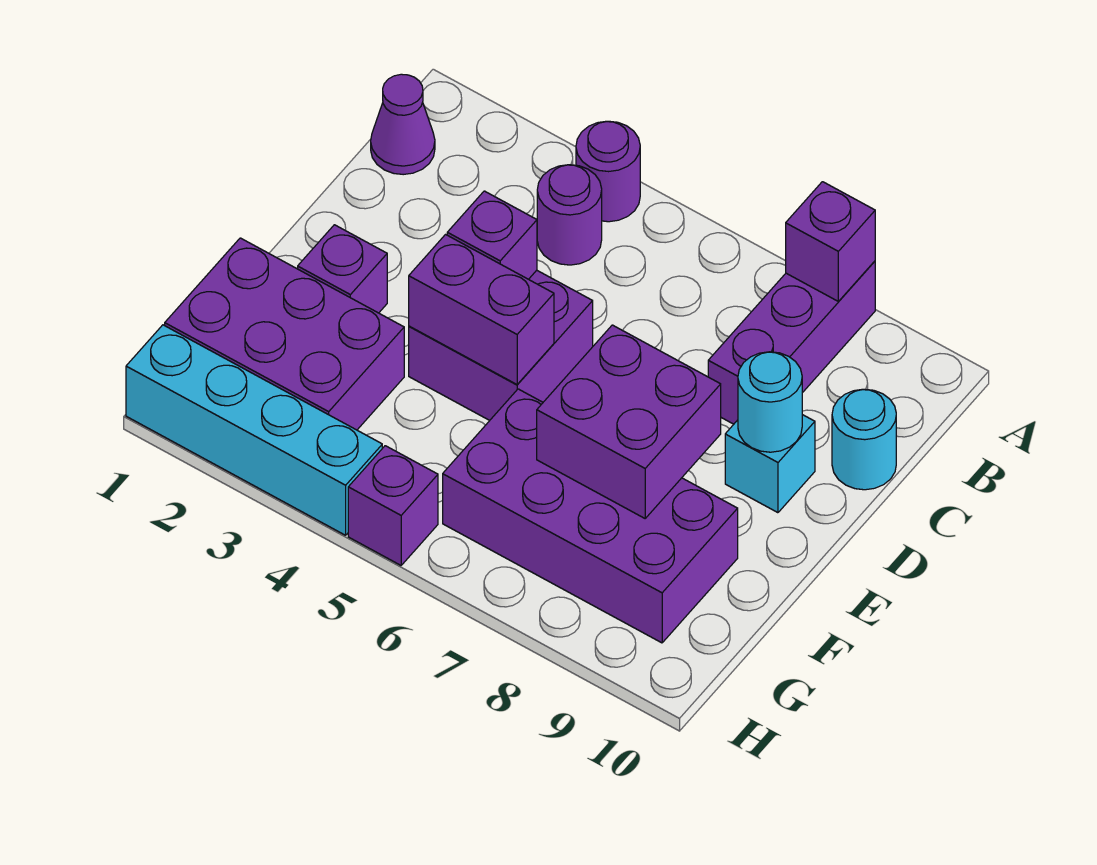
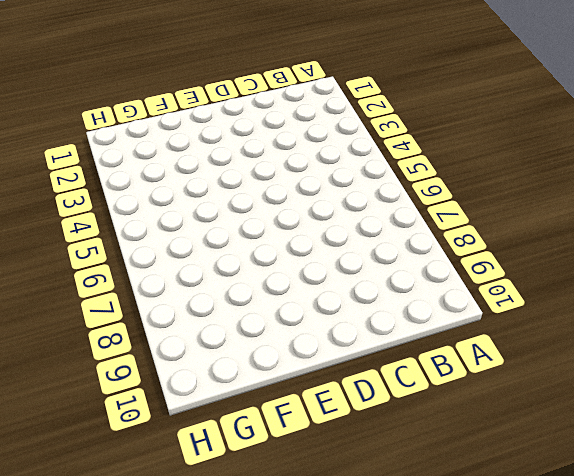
none -> purple 1x1 round brick [576,121,640,222]
none -> purple 1x3 brick [708,261,875,424]
none -> purple 1x1 cone [371,74,435,175]

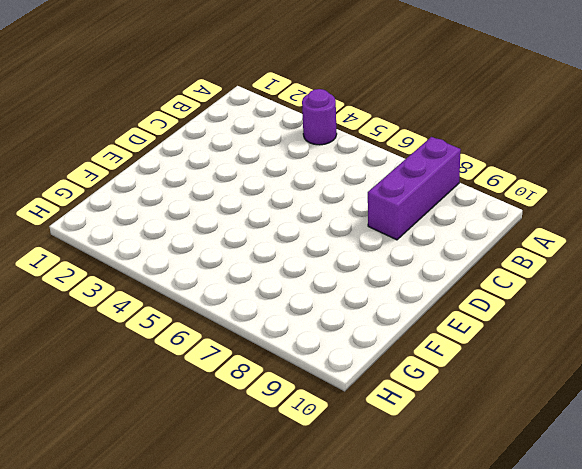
none -> purple 1x1 cone [371,74,435,175]
none -> purple 1x1 round brick [537,165,602,265]
none -> cyan 1x1 round brick [832,389,896,490]

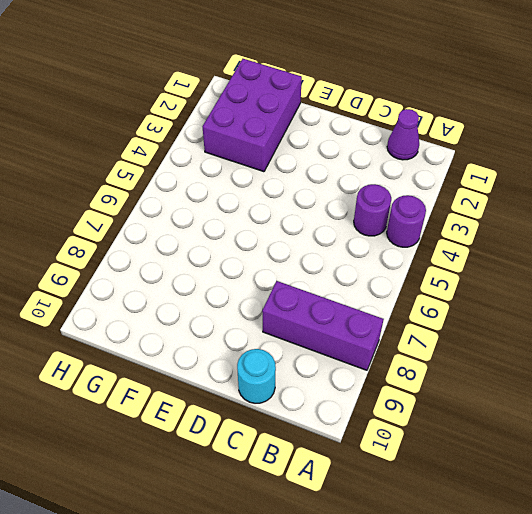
none -> purple 2x2 brick [409,270,593,420]
none -> cyan 1x1 brick [725,415,815,513]
none -> purple 1x1 brick [298,225,387,313]

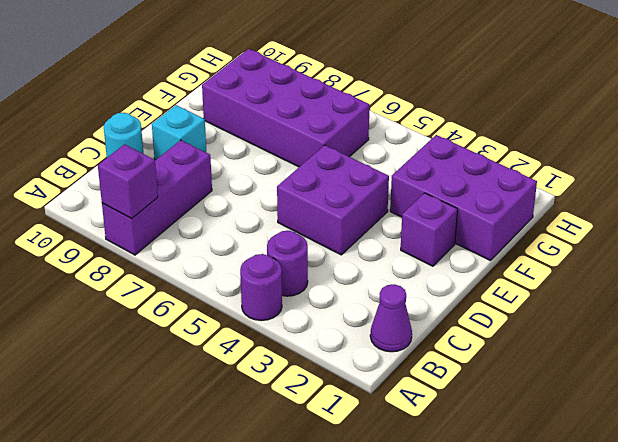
none -> cyan 1x4 brick [126,325,382,535]
none -> purple 1x1 brick [348,446,438,565]
none -> purple 1x1 brick [447,191,537,279]

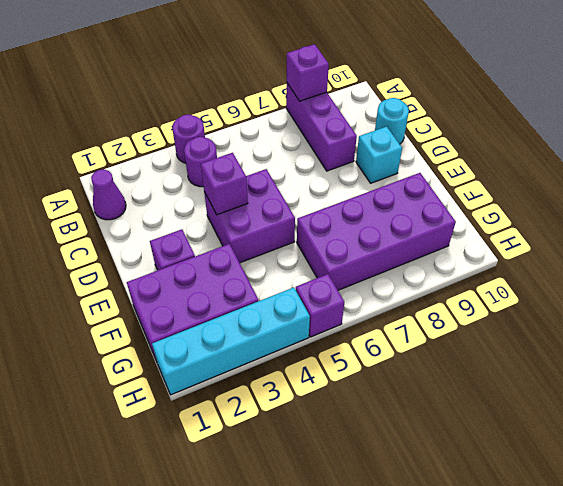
none -> cyan 1x1 round brick [738,352,802,452]
none -> purple 1x2 brick [409,235,554,384]
none -> purple 2x2 brick [537,325,721,518]

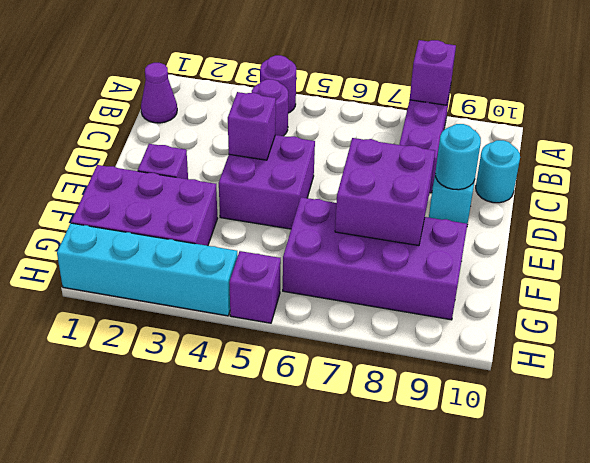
none -> purple 1x2 brick [409,235,554,384]

